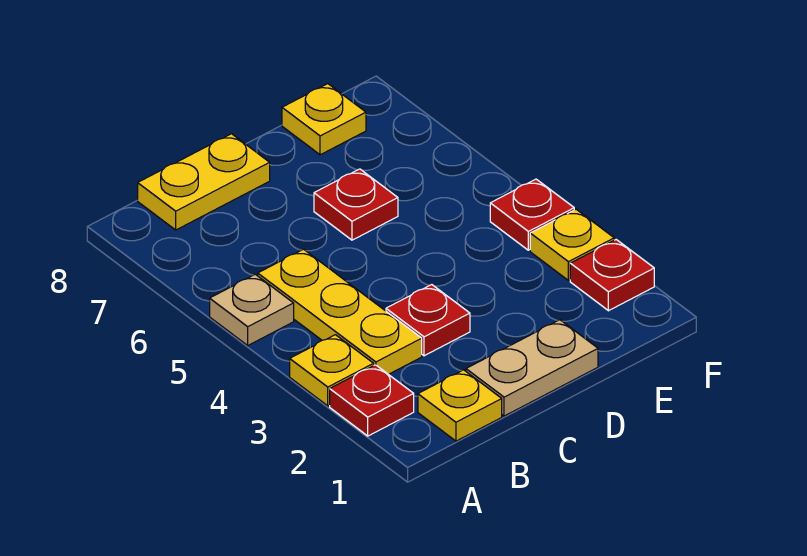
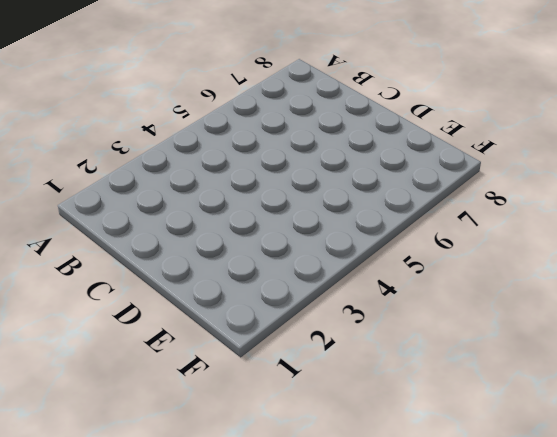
none -> red 1x1 plate [330,365,414,436]
none -> yellow 1x1 plate [290,335,374,406]
none -> tan 1x1 plate [210,274,294,345]

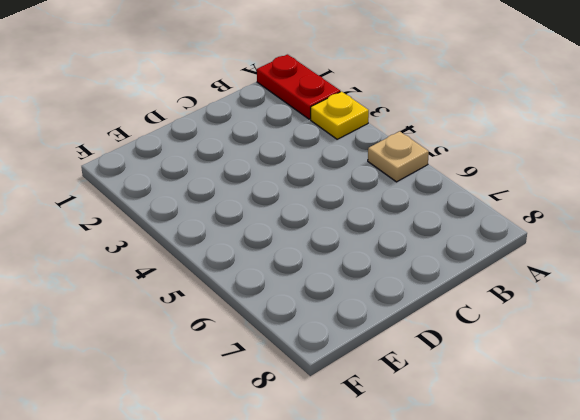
red 1x2 plate [257,54,340,119] -> red 1x1 plate [330,365,414,436]
none -> yellow 1x1 plate [418,370,502,441]
none -> yellow 1x3 plate [258,249,422,374]
none -> yellow 1x2 plate [138,134,270,230]

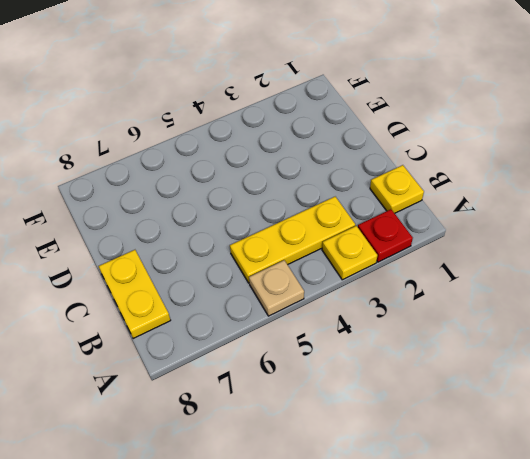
none -> tan 1x2 plate [466,320,598,416]
none -> red 1x1 plate [386,285,470,356]
none -> red 1x1 plate [314,169,398,240]

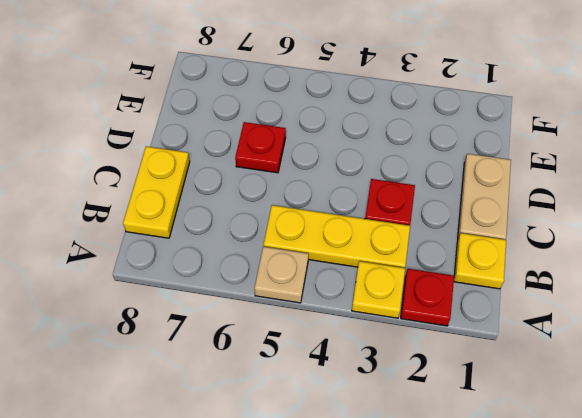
none -> yellow 1x1 plate [282,84,366,155]
none -> red 1x1 plate [570,240,654,311]
none -> yellow 1x1 plate [530,209,614,280]

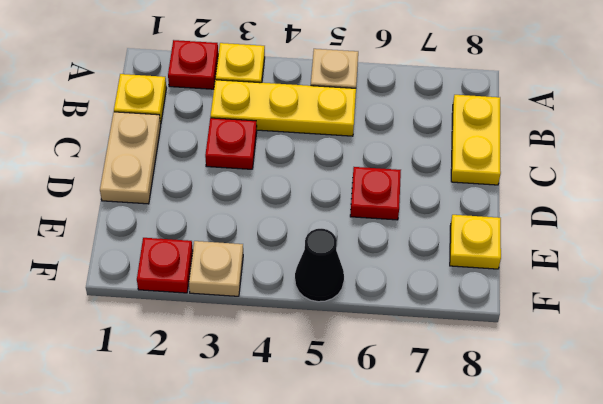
tan 1x1 plate [189,241,243,296] -> yellow 1x1 plate [530,209,614,280]
black 1x1 cone [295,229,344,302] -> none
none -> red 1x1 plate [490,179,574,250]

